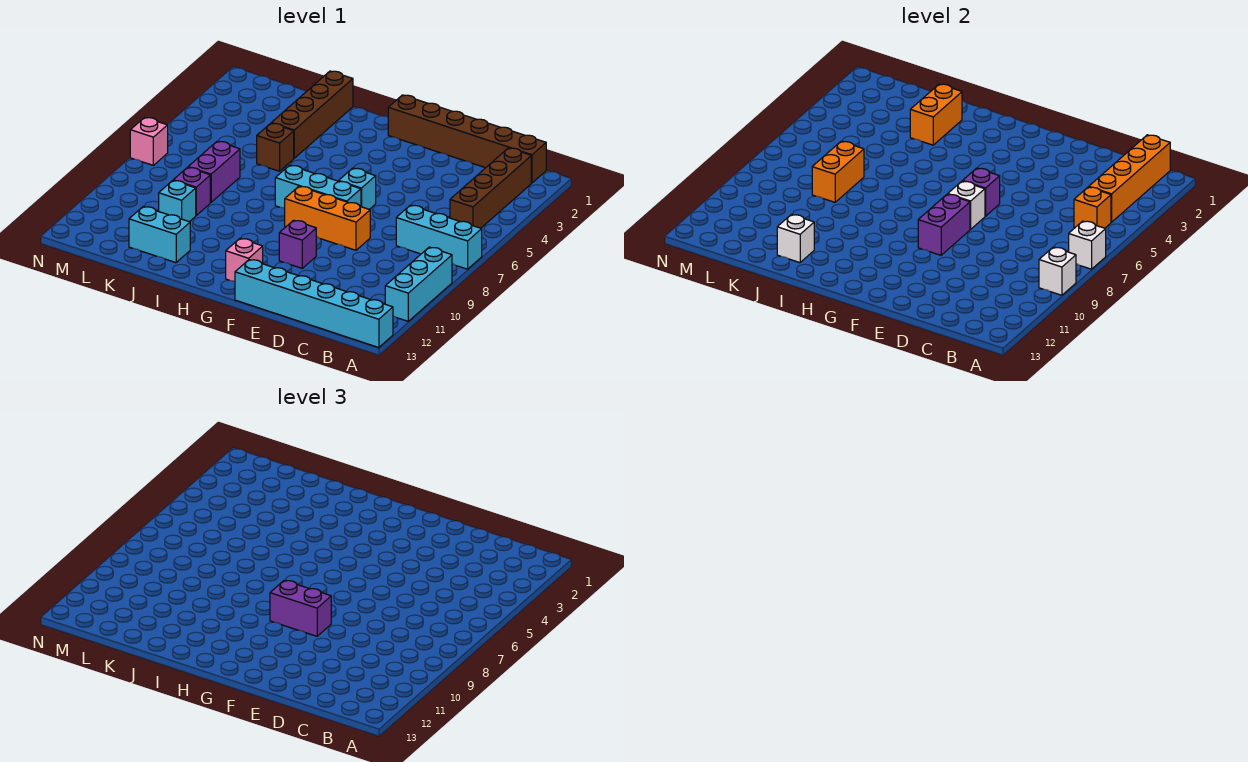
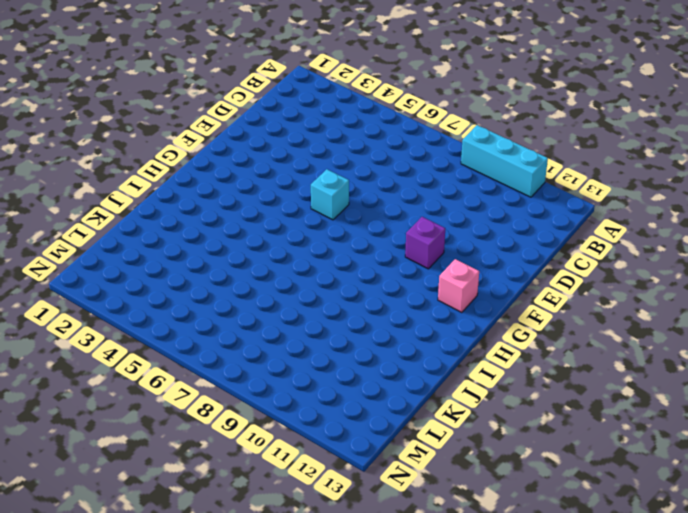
none -> cyan 1x3 brick [396,205,482,269]
none -> cyan 1x6 brick [235,260,393,348]
none -> brown 1x6 brick [388,95,546,183]

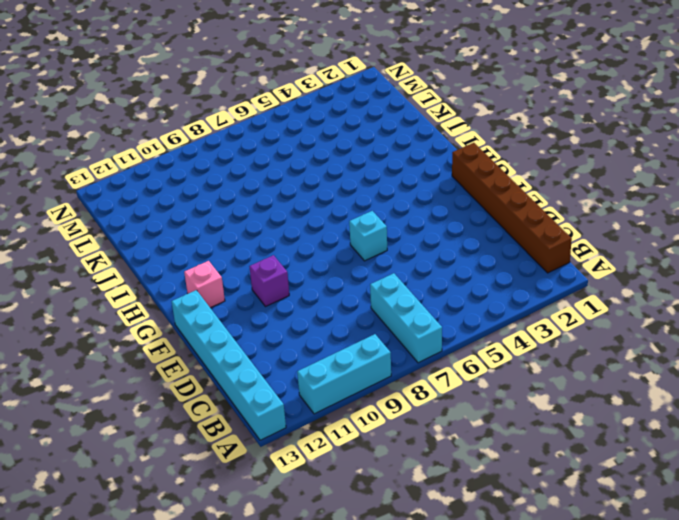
none -> brown 1x4 brick [450,148,531,228]
none -> orange 1x3 brick [285,186,370,250]
none -> cyan 1x3 brick [275,165,361,208]

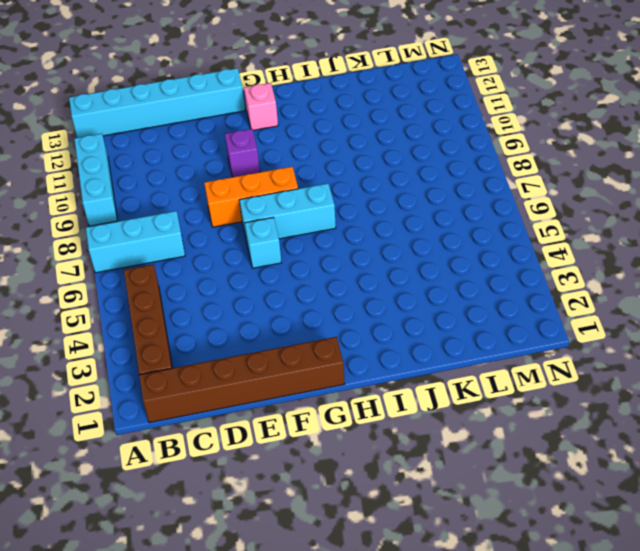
none -> brown 1x4 brick [272,71,353,158]
none -> brown 1x1 brick [257,123,294,171]
none -> cyan 1x2 brick [129,207,190,263]

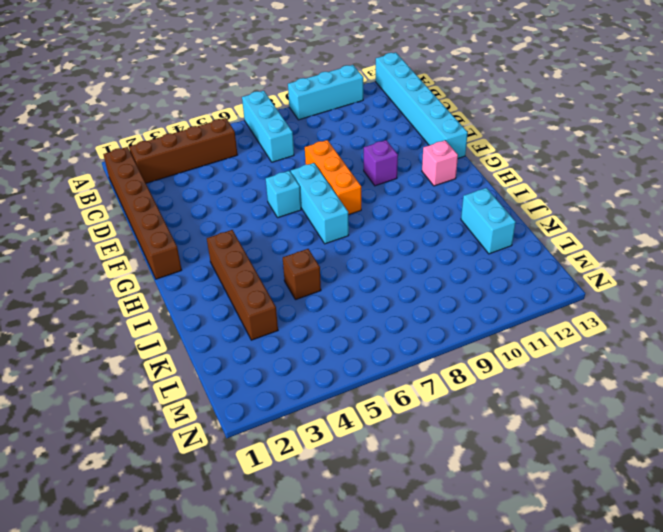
brown 1x4 brick [207,230,278,340] -> brown 1x4 brick turned to [272,71,353,158]
none -> purple 1x2 brick [188,141,240,202]
none -> purple 1x1 brick [173,167,210,215]
none -> cyan 1x1 brick [159,181,196,222]

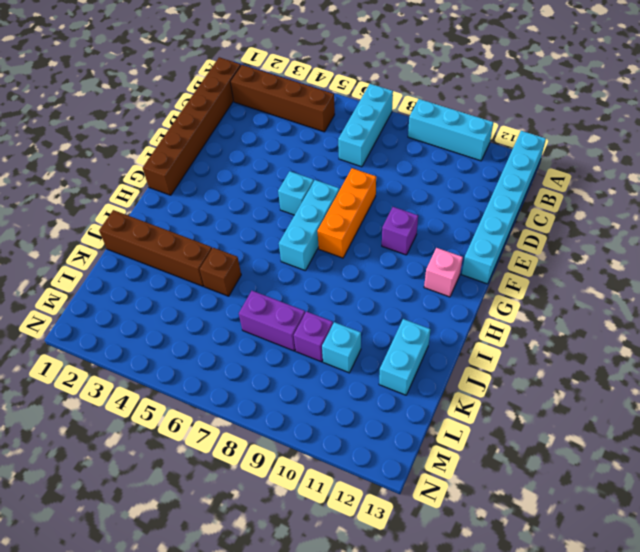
none -> pink 1x1 brick [130,117,168,165]
none -> white 1x1 brick [1069,221,1106,269]
none -> white 1x1 brick [1039,247,1076,295]

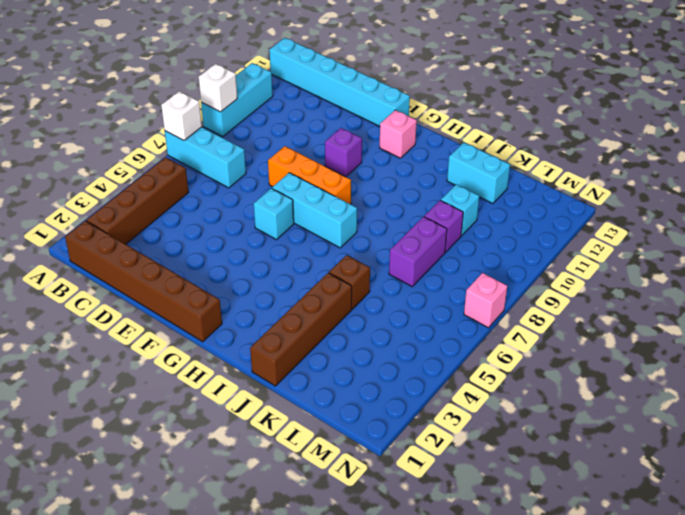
none -> orange 1x4 brick [1089,135,1170,222]
none -> orange 1x1 brick [1074,187,1111,228]
none -> purple 1x1 brick [963,168,1000,216]

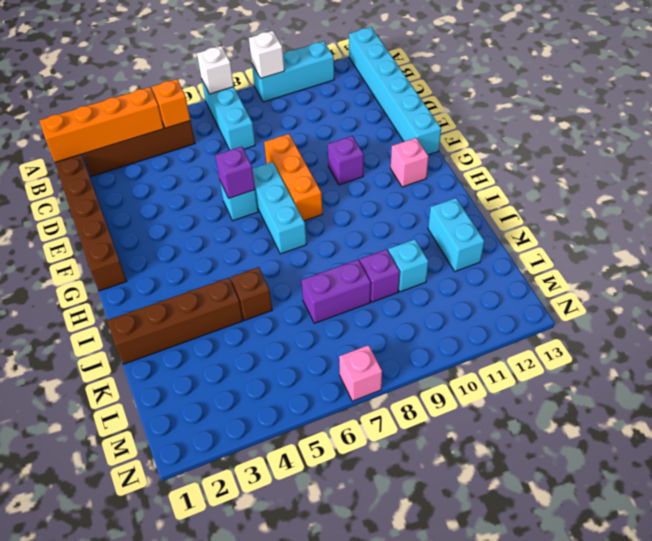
none -> white 1x1 brick [948,181,985,229]
none -> purple 1x2 brick [918,194,970,255]
none -> orange 1x2 brick [910,84,962,145]

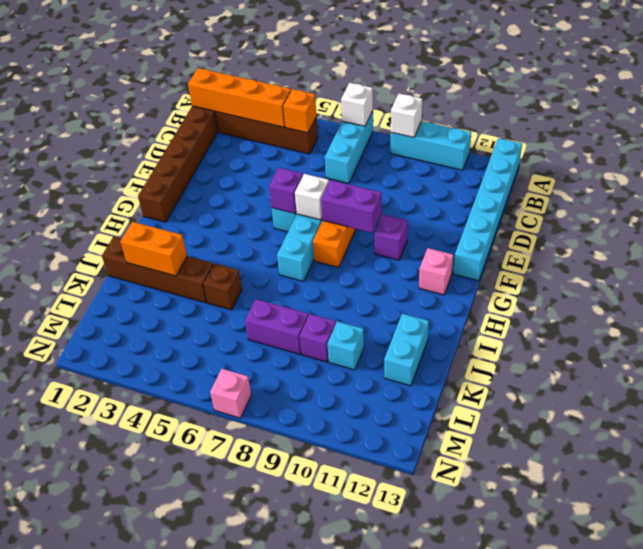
none -> white 1x1 brick [777,215,814,263]
none -> orange 1x2 brick [812,141,864,202]
none -> purple 1x2 brick [270,580,331,636]

